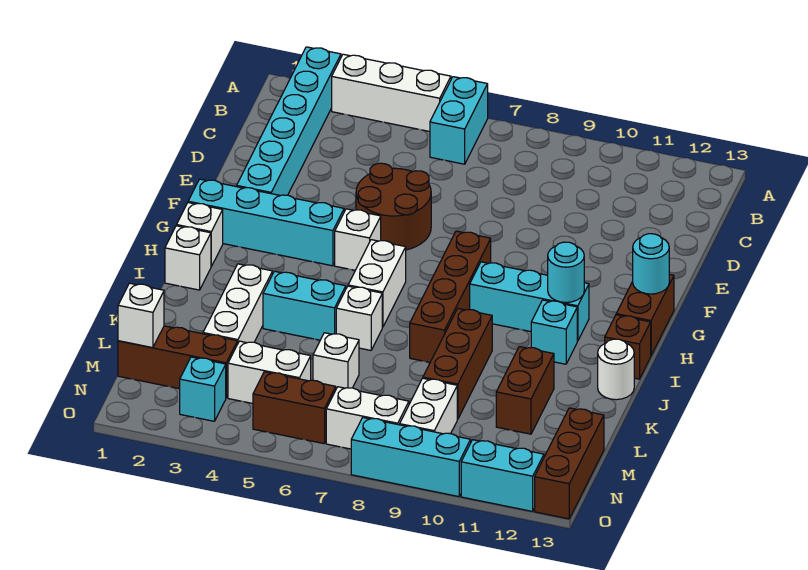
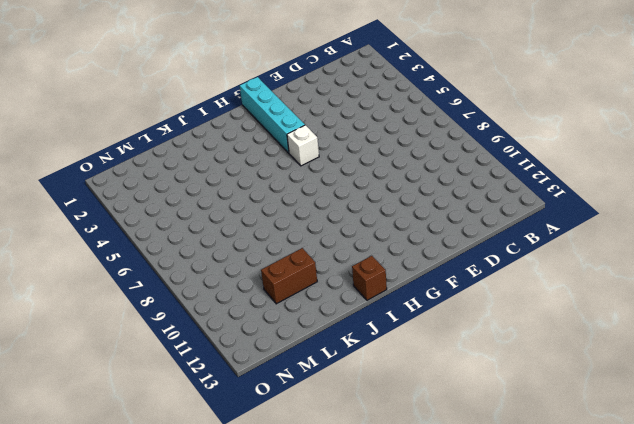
none -> cyan 1x6 brick [237,47,341,196]
none -> white 1x3 brick [332,54,451,132]
none -> cyan 1x2 brick [430,77,488,164]
none -> brown 2x2 round brick [356,163,431,250]

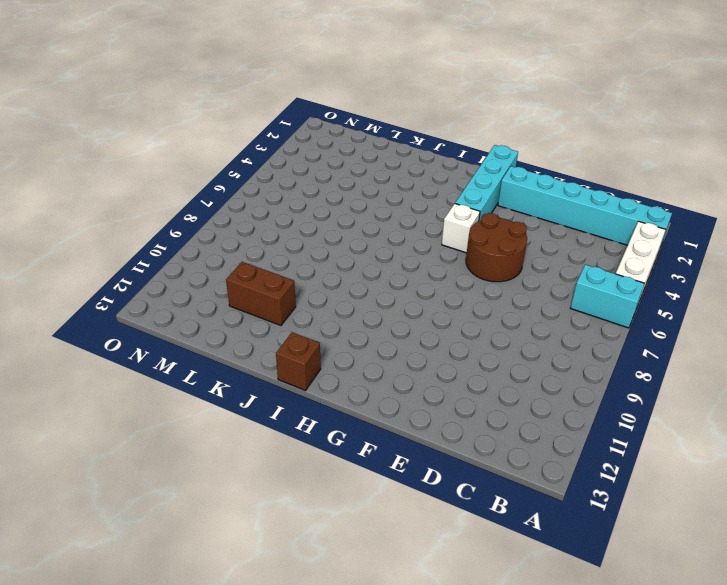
none -> brown 1x4 brick [410,231,491,362]
none -> brown 1x2 brick [616,274,674,355]
none -> white 1x1 brick [177,203,223,266]
none -> white 1x2 brick [348,240,406,327]

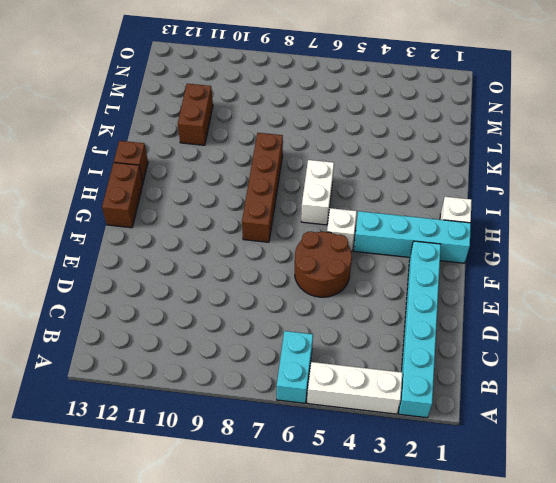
none -> cyan 1x3 brick [470,262,589,341]
none -> white 1x1 brick [165,226,211,290]
none -> cyan 1x1 brick [531,300,577,364]
none -> white 1x3 brick [203,264,272,344]

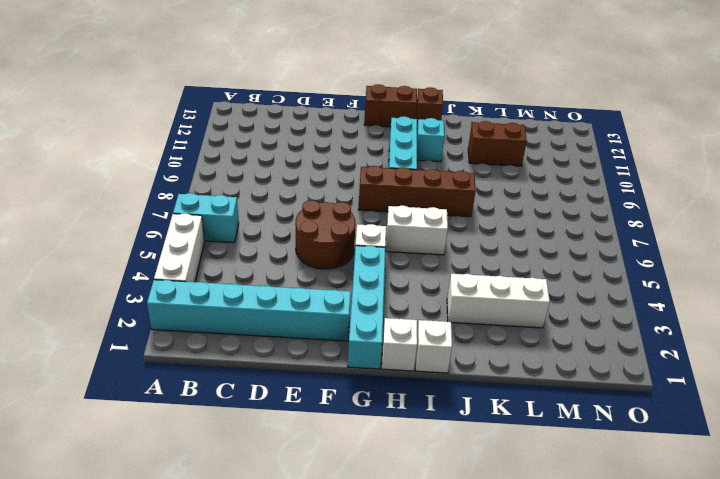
none -> cyan 1x2 brick [263,271,346,340]
none -> white 1x1 brick [336,286,382,350]
none -> brown 1x3 brick [423,309,492,419]
none -> white 1x1 round brick [598,339,634,400]

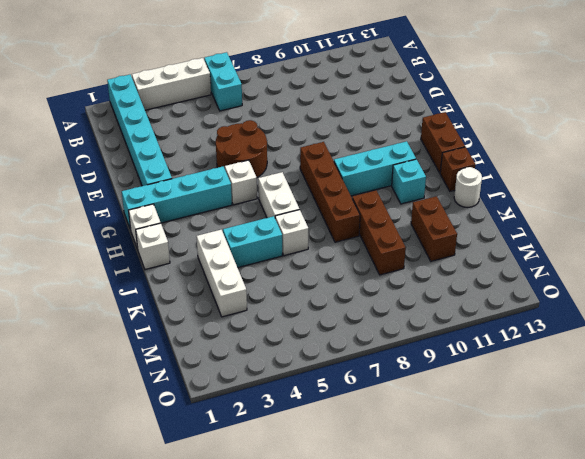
none -> white 1x1 brick [313,333,359,389]
none -> brown 1x3 brick [118,326,237,398]
none -> white 1x2 brick [228,341,311,403]
none -> white 1x2 brick [400,378,457,434]

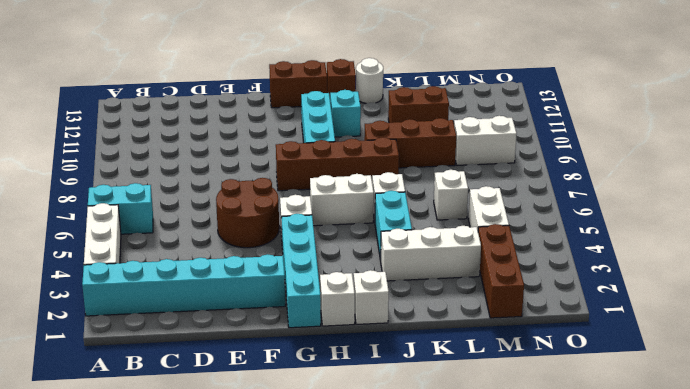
none -> brown 1x3 brick [535,408,604,519]
none -> cyan 1x1 brick [180,357,226,421]
none -> brown 1x2 brick [253,372,336,444]
none -> white 1x2 brick [326,387,409,449]

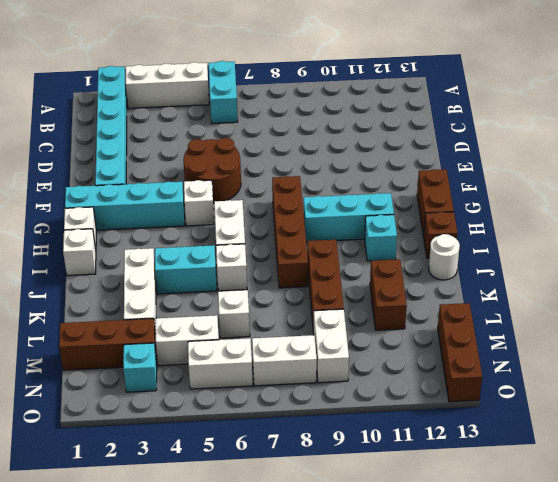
white 1x2 brick [188,338,253,389] -> brown 1x2 brick [253,372,336,444]
none -> cyan 1x3 brick [351,418,471,497]
none -> cyan 1x2 brick [461,440,544,511]
none -> cyan 1x1 round brick [633,234,669,294]
none -> cyan 1x1 round brick [548,242,584,302]

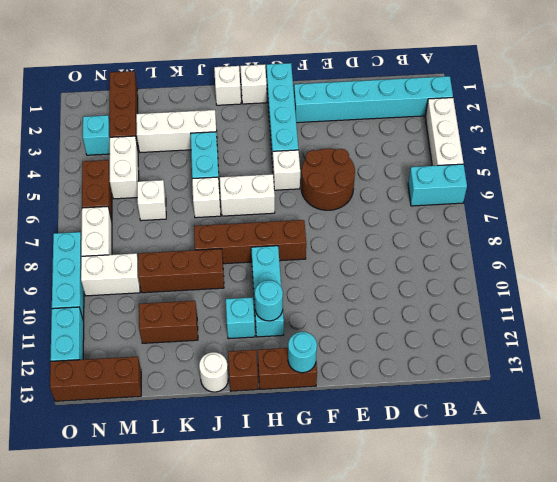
none -> white 1x1 brick [118,283,164,348]

